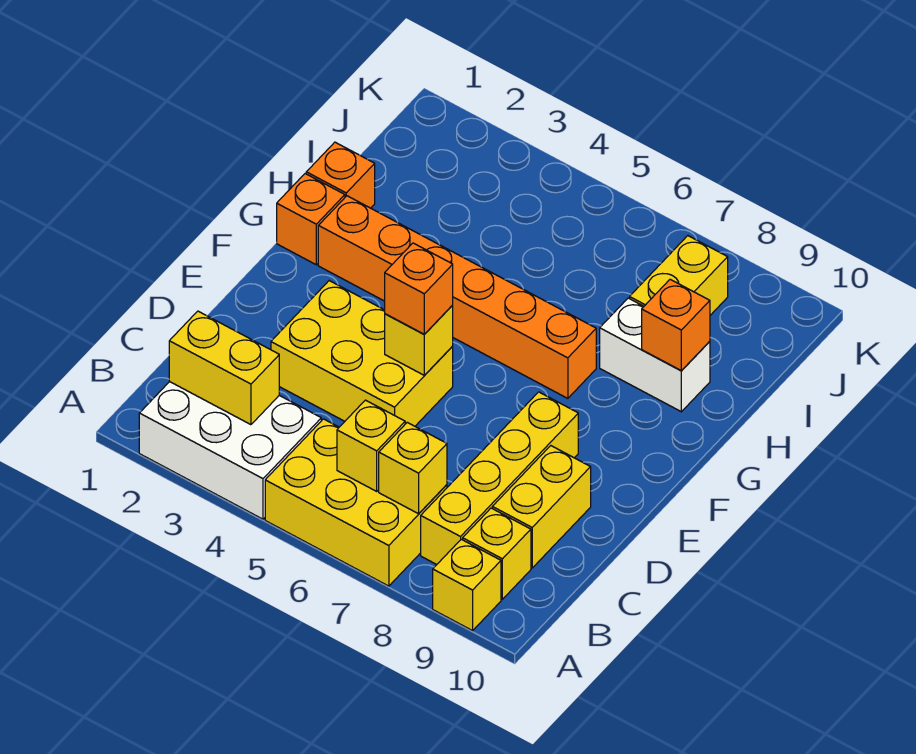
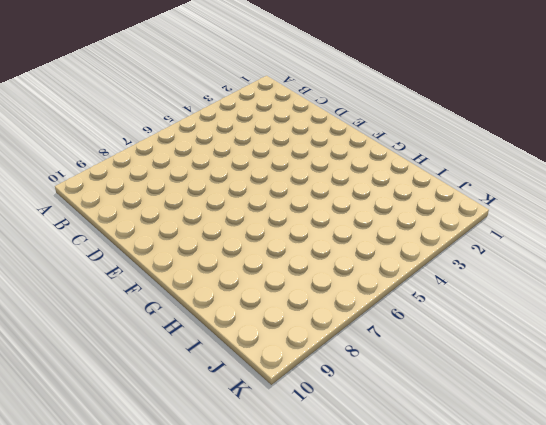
none -> white 2x3 brick [139,382,321,519]
none -> yellow 2x3 brick [265,419,447,586]
none -> yellow 1x1 brick [433,539,501,631]

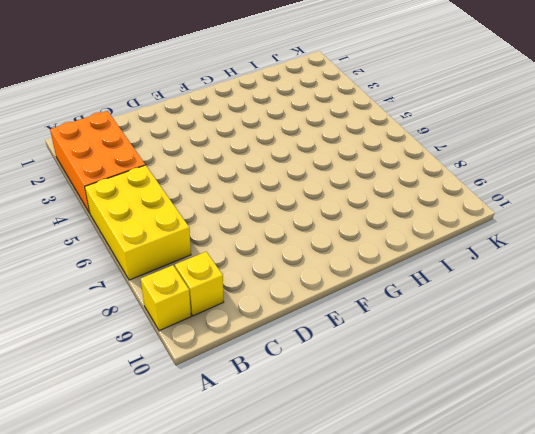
orange 2x3 brick [50,111,145,213] -> white 2x3 brick [139,382,321,519]
none -> yellow 1x4 brick [421,392,578,564]
none -> yellow 1x2 brick [492,446,591,568]
none -> yellow 2x3 brick [271,281,453,426]

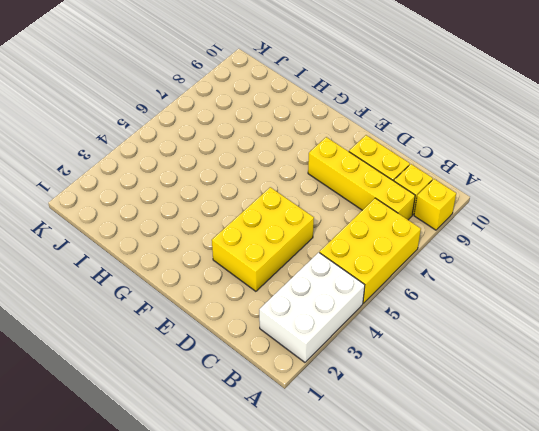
none -> orange 1x1 brick [277,174,345,265]
none -> orange 1x6 brick [318,196,596,398]
none -> orange 1x1 brick [306,142,375,208]

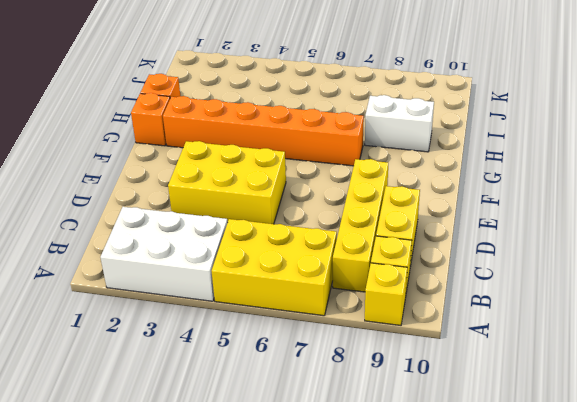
none -> yellow 1x2 brick [630,236,728,315]
none -> yellow 1x2 brick [169,311,279,425]
none -> yellow 1x1 brick [337,400,405,491]

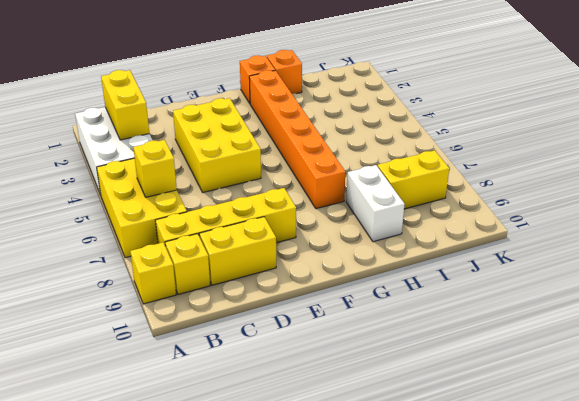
none -> yellow 1x1 brick [379,422,447,514]
none -> yellow 1x1 brick [385,305,453,375]
none -> orange 1x1 brick [642,279,710,370]

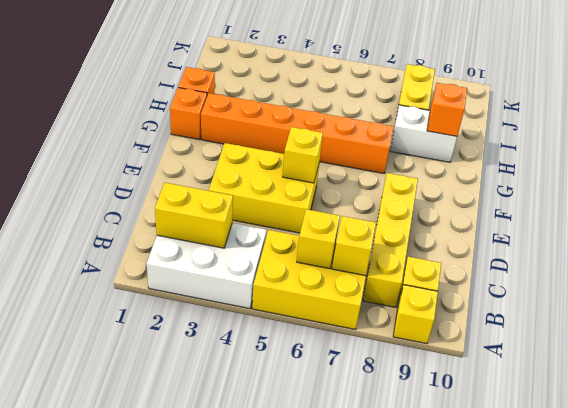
none -> yellow 1x2 brick [492,446,591,568]
none -> orange 1x1 brick [385,243,453,334]

